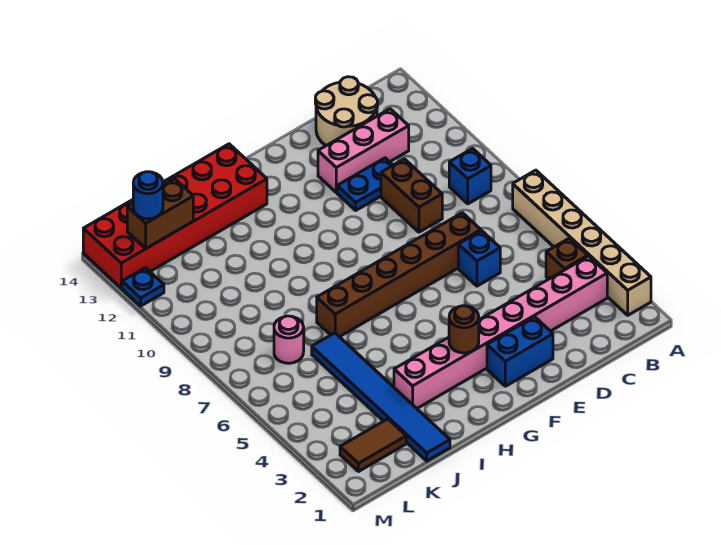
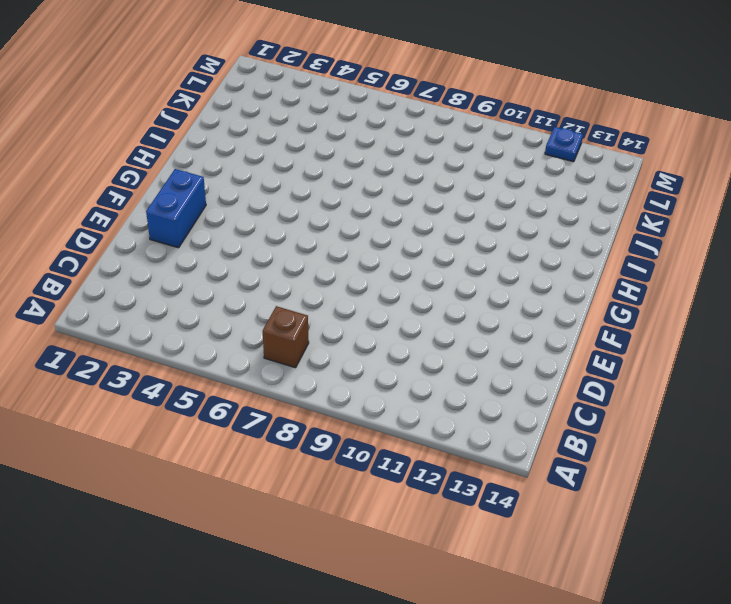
brown 1x1 brick [263,306,309,368] -> brown 1x1 brick moved to [546,238,588,279]
none -> tan 1x6 brick [513,170,651,315]
none -> pink 1x8 brick [394,256,607,408]
none -> blue 1x1 brick [449,148,491,204]

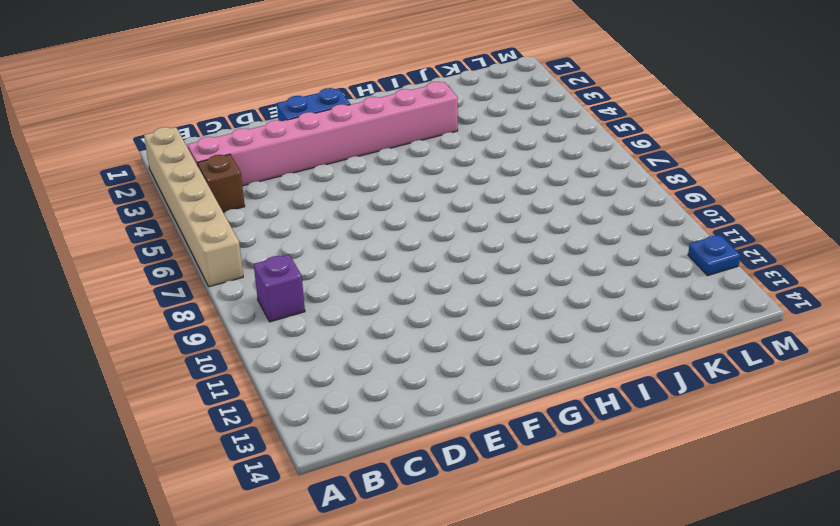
purple 1x1 brick [254,254,305,322] -> blue 1x1 brick [449,148,491,204]
none -> pink 1x3 brick [318,109,409,193]
none -> tan 2x2 round brick [315,77,378,146]
none -> blue 1x1 brick [458,231,500,286]

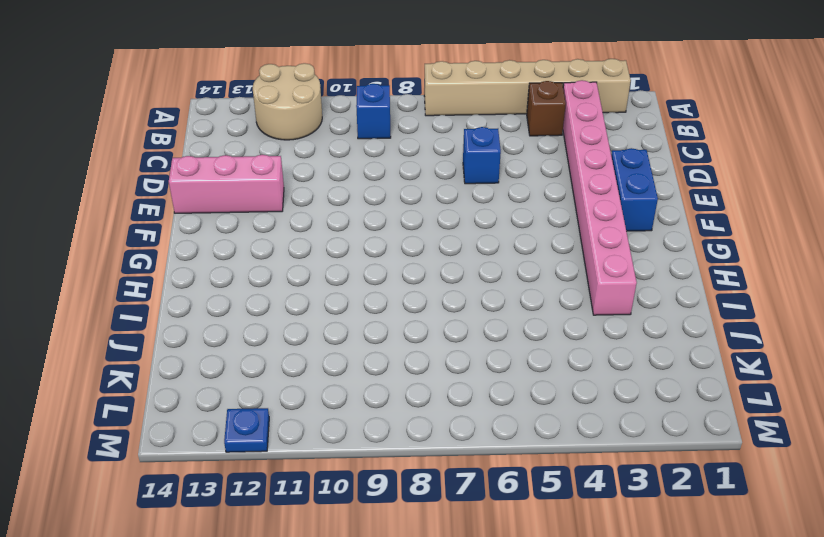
tan 2x2 round brick [253,63,322,140] -> tan 2x2 round brick moved to [315,77,378,146]
pink 1x3 brick [169,155,284,213] -> pink 1x3 brick turned to [318,109,409,193]
none -> brown 1x6 brick [317,213,481,337]
none -> brown 1x2 brick [381,159,442,232]
none -> blue 1x2 plate [337,158,393,210]

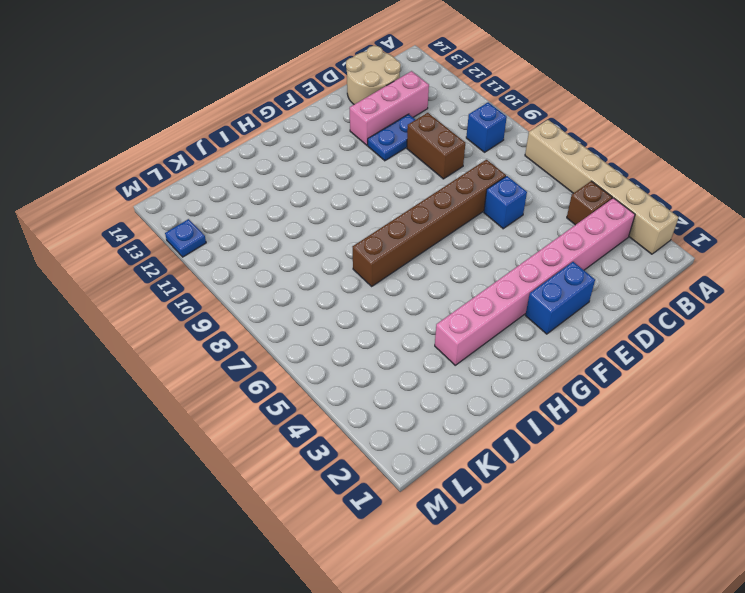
none -> red 2x6 brick [83,144,267,288]
none -> blue 1x6 tile [312,333,450,461]
none -> brown 1x2 tile [340,419,406,472]

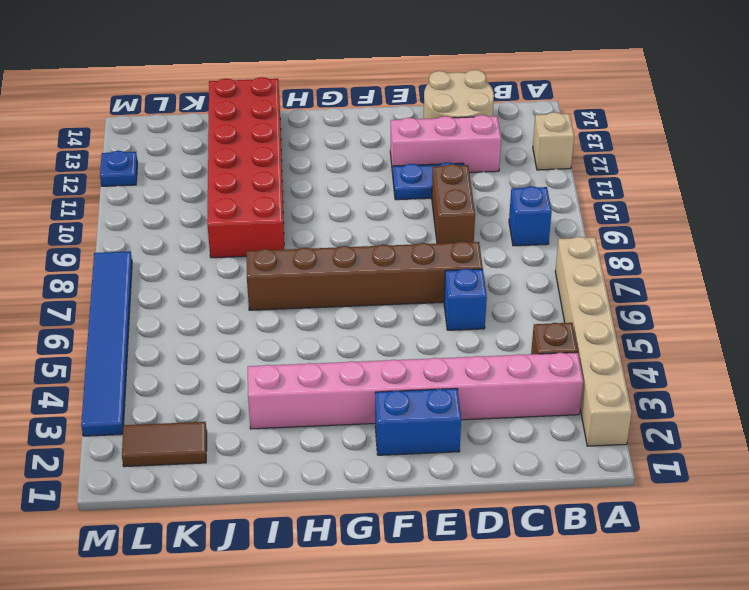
tan 1x1 brick [533,112,574,170] -> none
red 2x6 brick [207,77,284,258] -> red 2x6 brick turned to [83,144,267,288]
blue 1x6 tile [81,251,132,436] -> blue 1x6 tile moved to [312,333,450,461]
none -> pink 1x1 round brick [274,316,304,363]
none -> brown 1x1 round brick [449,306,479,353]
none -> brown 1x2 brick [127,179,193,248]

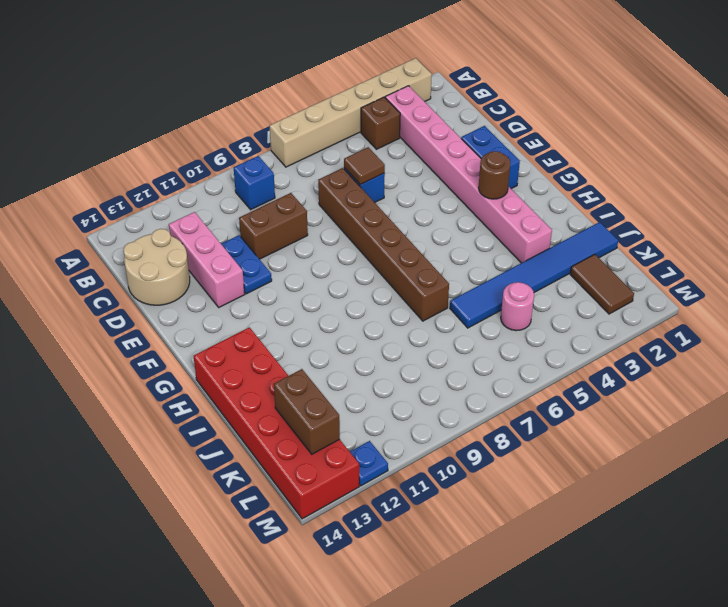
brown 1x1 tile [344,147,385,184] -> none
pink 1x1 round brick [501,282,534,331] -> pink 1x1 round brick moved to [274,316,304,363]
none -> blue 1x1 round brick [133,172,163,219]

